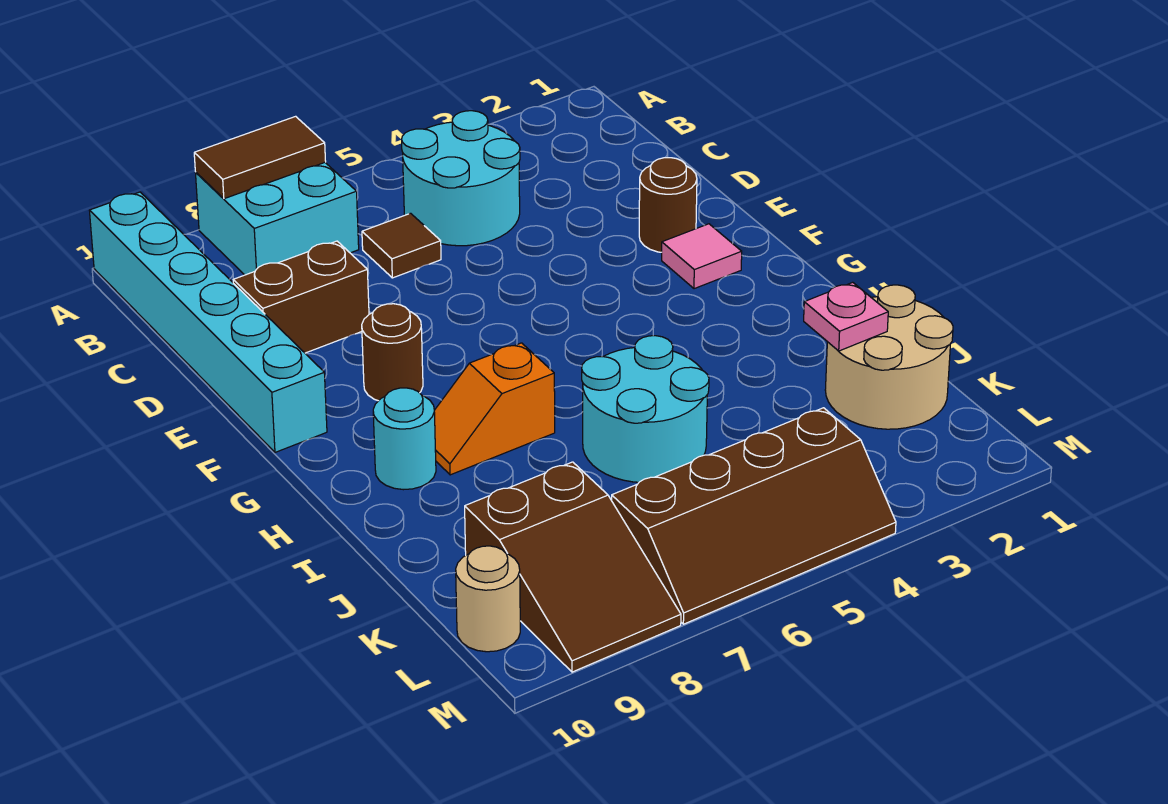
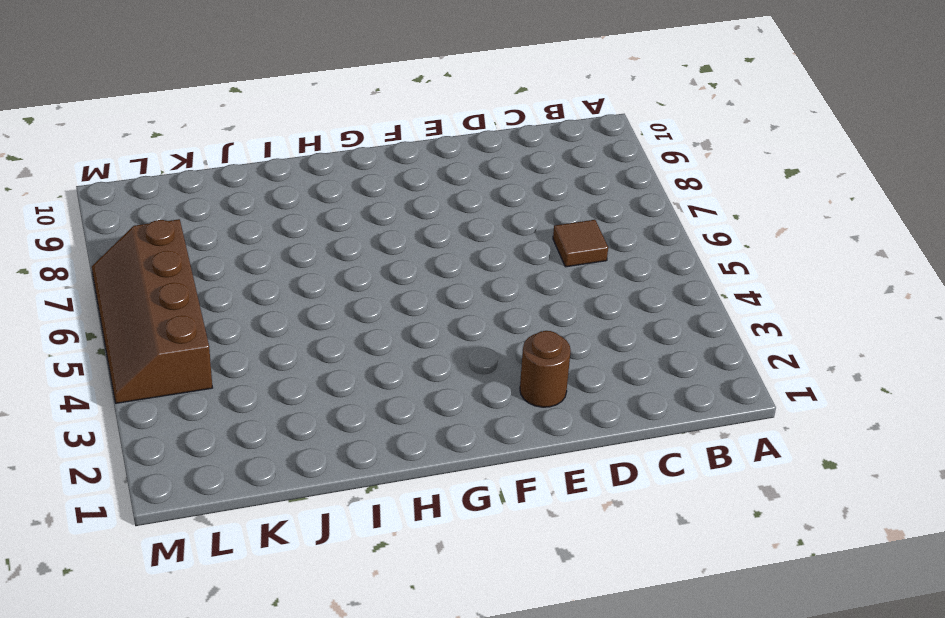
none -> cyan 2x2 brick [196,163,359,275]
none -> cyan 1x6 brick [89,192,327,452]
none -> cyan 2x2 round brick [402,111,520,246]

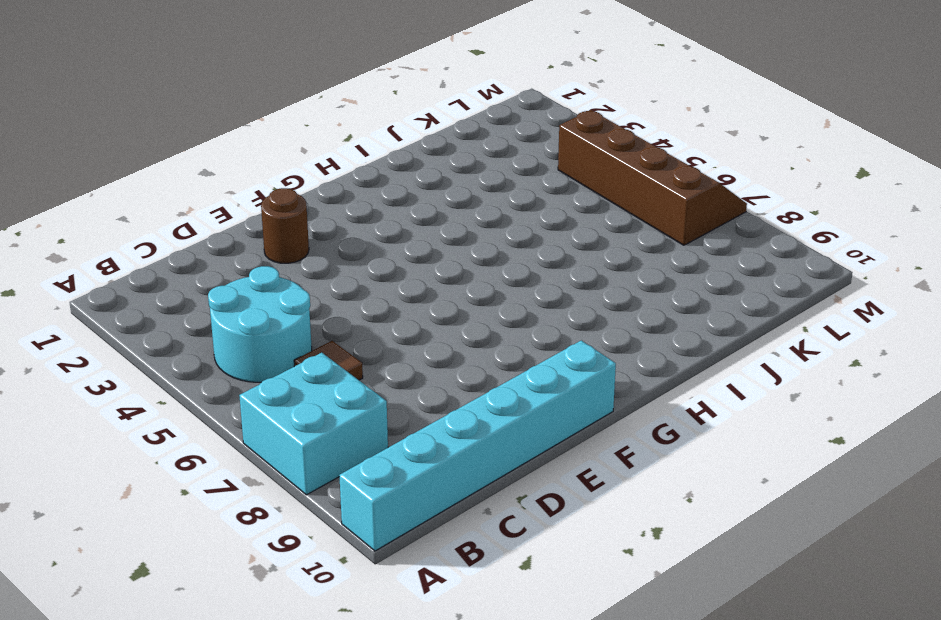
none -> brown 1x2 brick [233,241,369,353]
none -> pink 1x1 tile [662,224,742,289]
none -> brown 1x1 round brick [362,304,423,401]

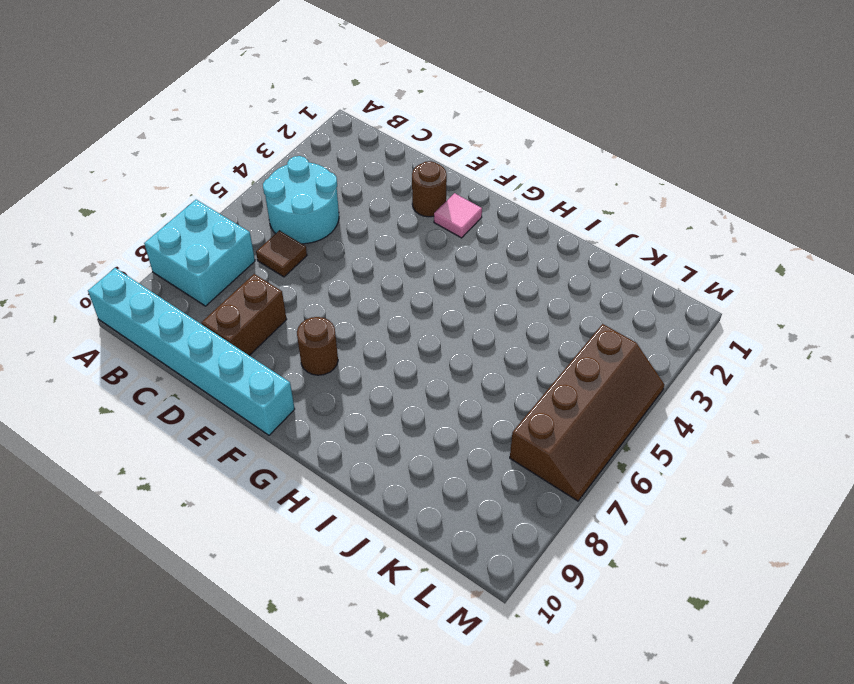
none -> orange 1x2 slope [434,343,555,475]
none -> cyan 1x1 round brick [373,388,436,490]
none -> cyan 2x2 round brick [582,336,709,482]

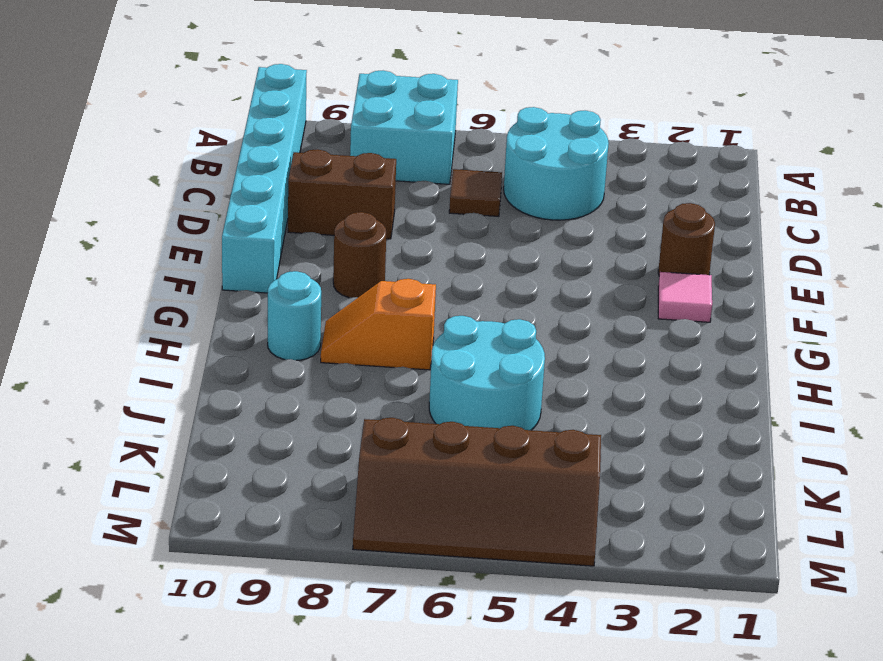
none -> tan 2x2 round brick [825,285,953,429]
none -> brown 2x3 slope [465,462,681,672]
none -> tan 1x1 round brick [456,546,520,652]

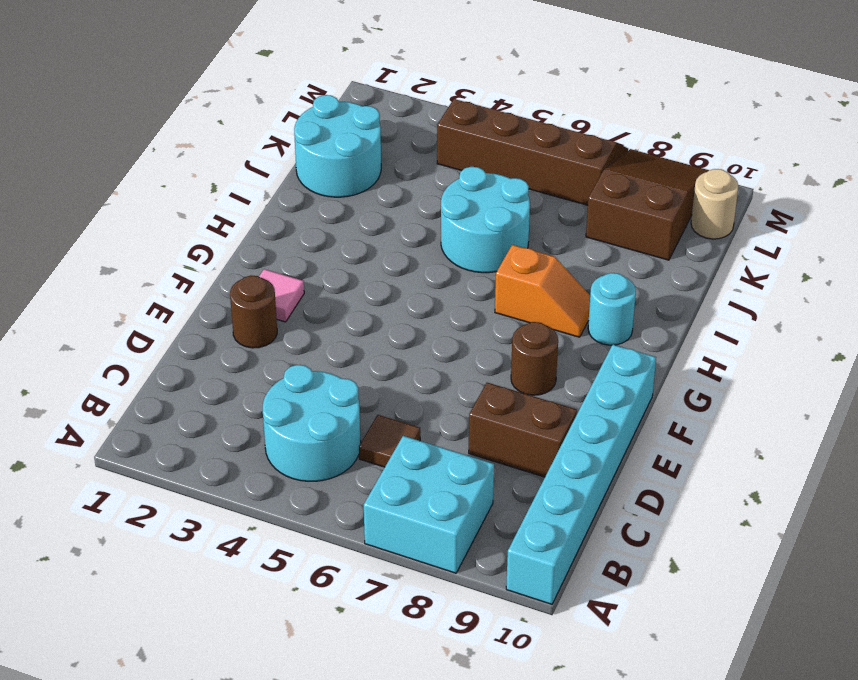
cyan 2x2 round brick [294,95,381,197] -> tan 2x2 round brick [825,285,953,429]
none -> brown 1x2 tile [194,116,326,199]
none -> pink 1x1 plate [804,282,888,351]

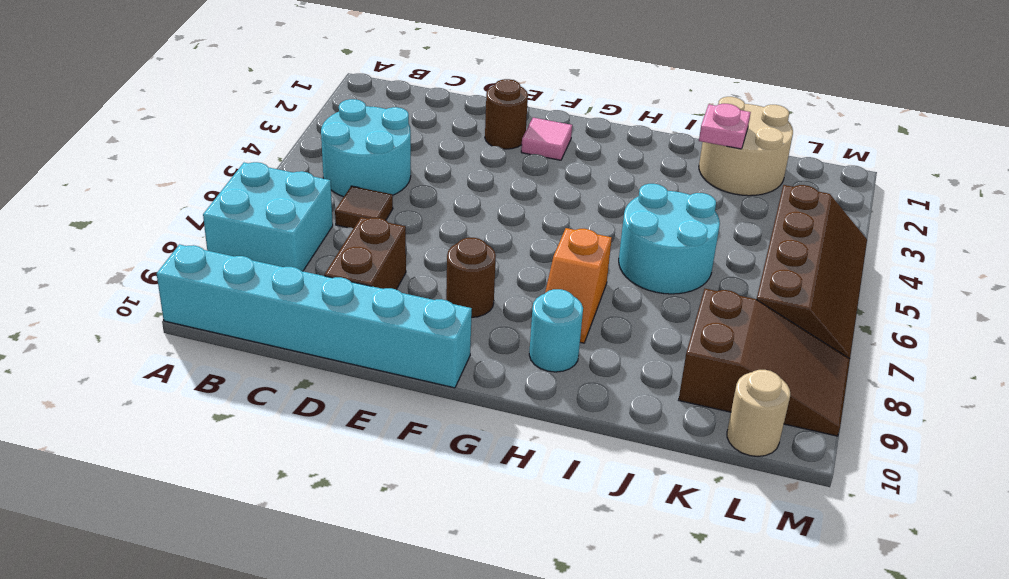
none -> brown 1x2 tile [194,116,326,199]

